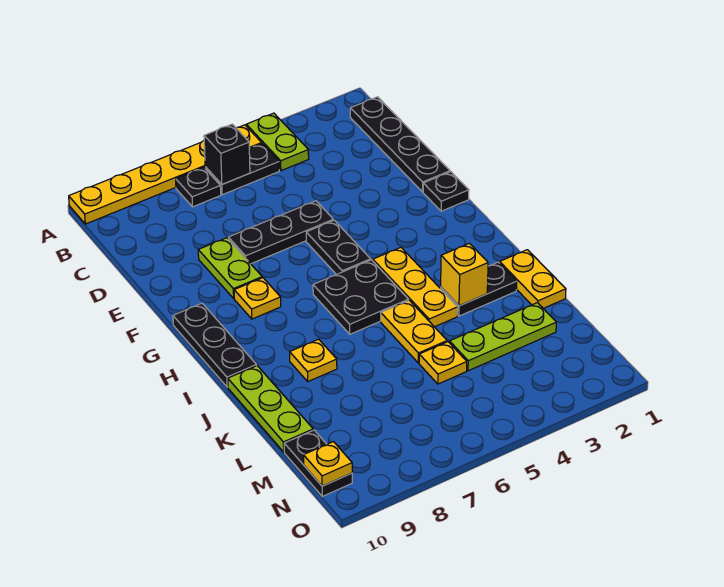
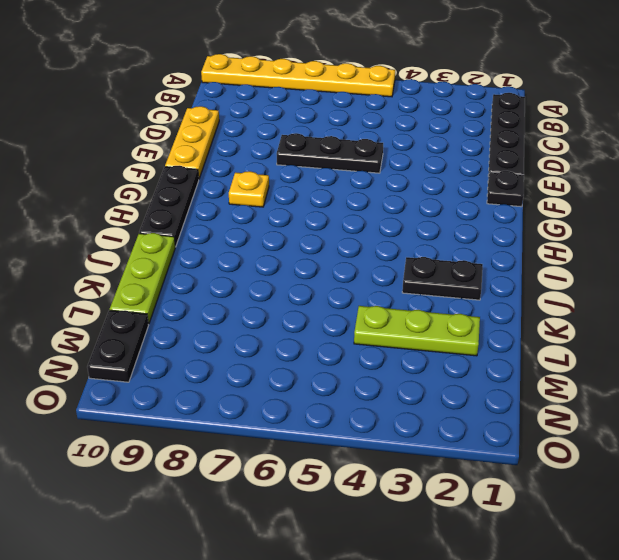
yellow 1x3 plate [165,106,219,179] -> yellow 1x3 plate moved to [373,248,458,327]
none -> lime 1x2 plate [246,113,309,171]
none -> black 1x2 plate [205,144,279,195]
none -> black 1x1 plate [176,167,221,207]

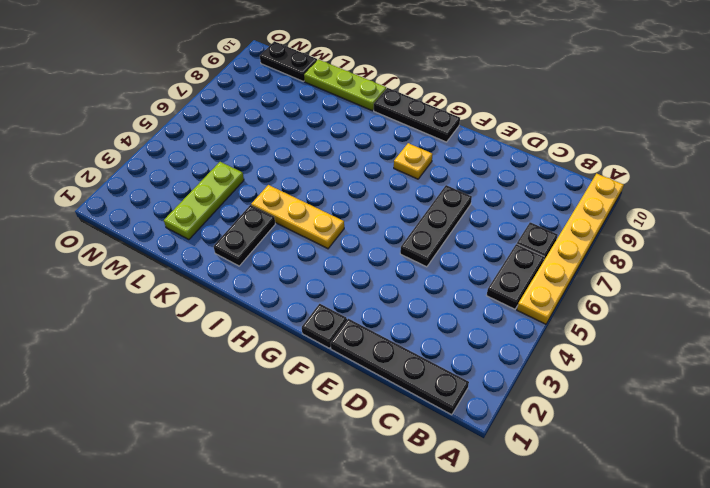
none -> lime 1x2 plate [246,113,309,171]
none -> lime 1x2 plate [198,238,262,298]
none -> black 1x2 plate [306,220,371,275]

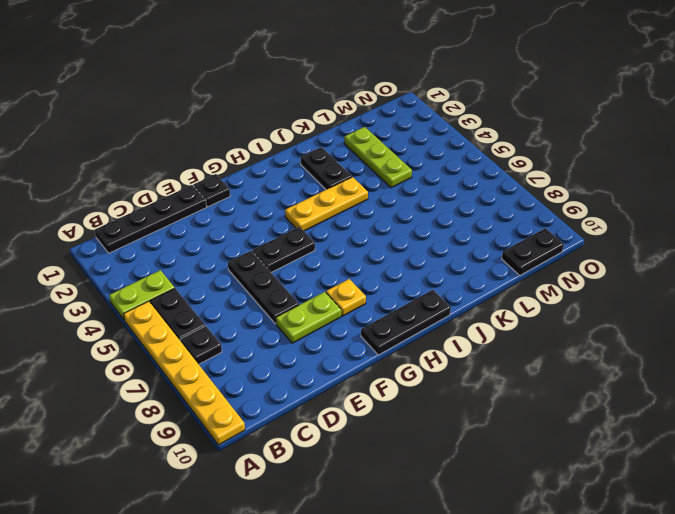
none -> black 2x2 plate [313,260,408,334]
none -> yellow 1x2 plate [500,250,566,308]
none -> yellow 1x2 plate [381,300,447,363]

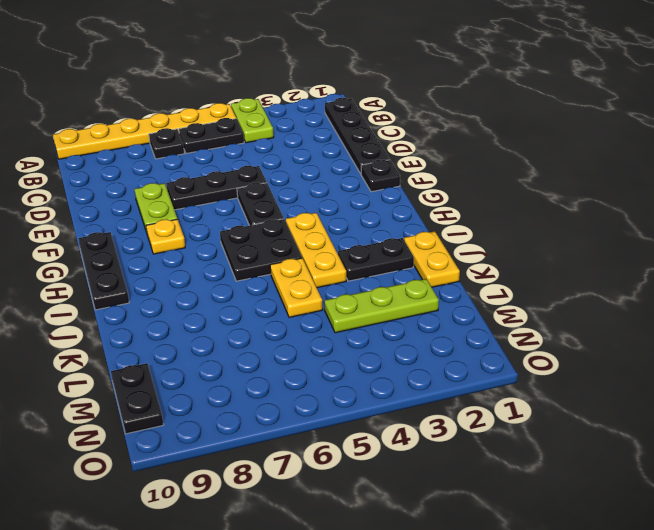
none -> yellow 1x1 plate [290,339,337,382]
none -> lime 1x3 plate [228,366,313,452]
none -> yellow 1x1 plate [419,342,467,384]

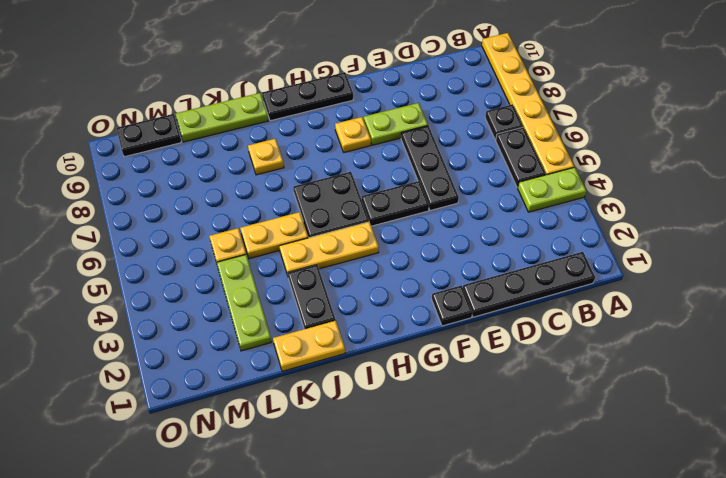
none -> black 1x1 brick [204,124,250,184]
none -> yellow 1x1 brick [441,243,488,306]
none -> yellow 1x1 plate [303,442,352,486]

